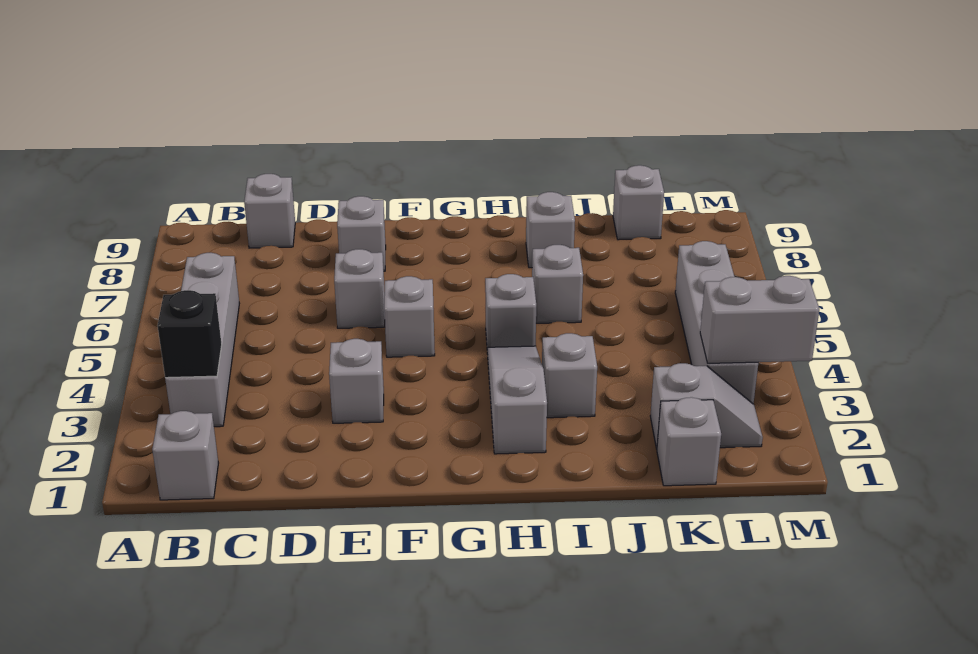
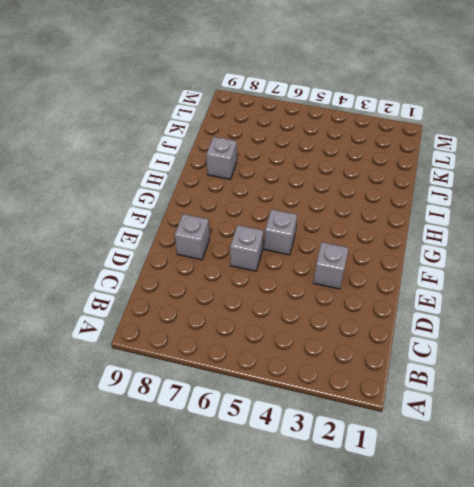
none -> grey 1x1 brick [152,411,218,500]
none -> grey 1x4 brick [165,253,239,427]
none -> grey 1x1 brick [244,174,295,248]

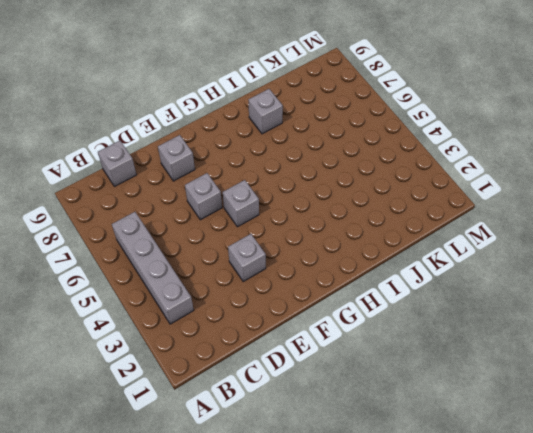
none -> grey 1x1 brick [152,411,218,500]
none -> grey 1x3 slope [488,346,547,454]
none -> grey 1x1 brick [485,274,536,354]

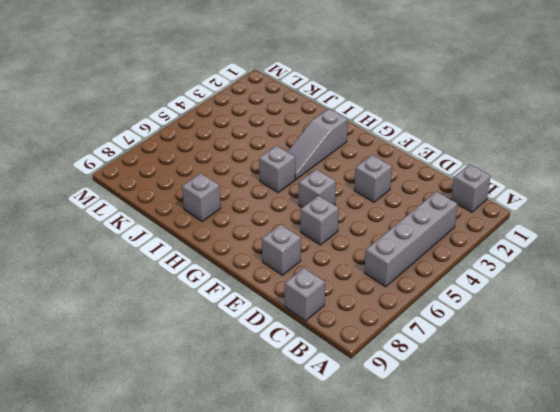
none -> grey 1x1 brick [542,333,597,418]
none -> grey 1x1 brick [532,245,583,323]
none -> grey 1x1 brick [657,397,721,486]

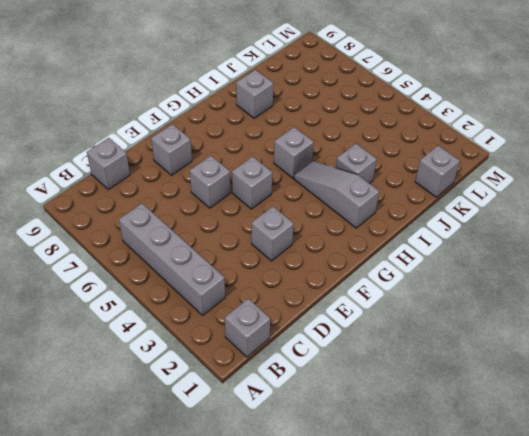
none -> grey 1x1 brick [532,245,583,323]
none -> grey 1x2 slope [650,363,763,449]
none -> grey 1x1 brick [613,165,664,240]

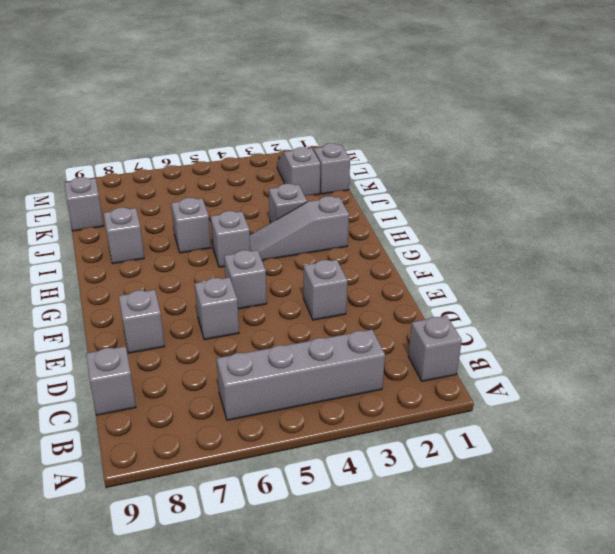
none -> grey 1x4 brick [675,241,758,404]
none -> black 1x1 brick [158,290,222,378]
none -> grey 1x2 brick [700,276,819,363]

